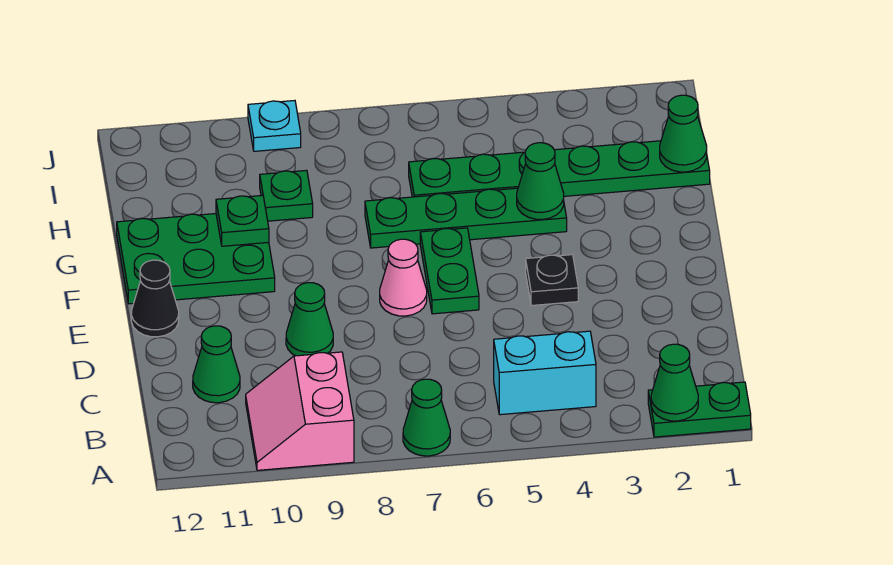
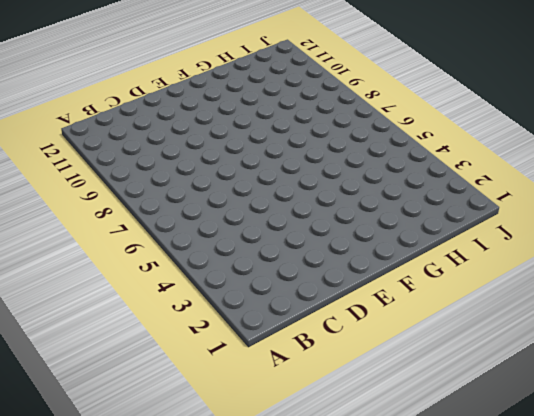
none -> green 1x2 plate [648,382,751,437]
none -> green 1x1 cone [403,379,450,456]
none -> pink 2x2 slope [246,352,354,470]

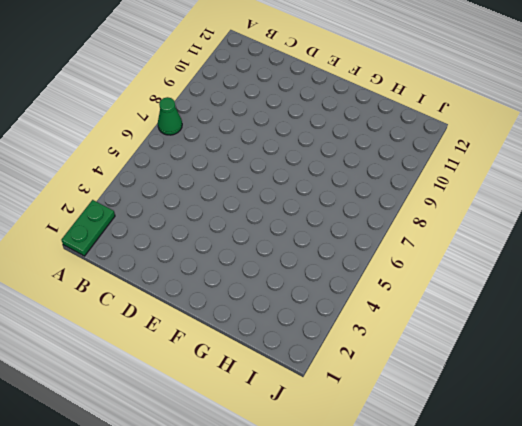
none -> pink 2x2 slope [246,352,354,470]
none -> cyan 1x2 brick [494,331,596,415]
none -> green 1x1 cone [193,326,240,403]

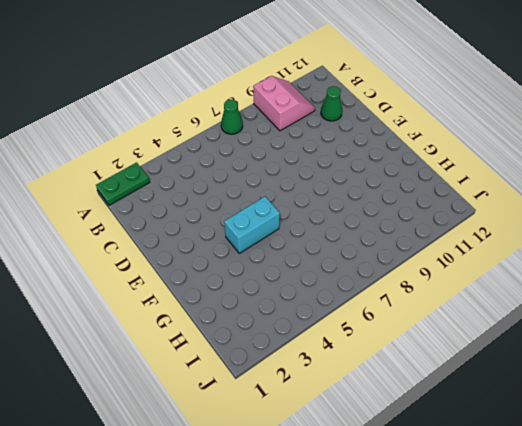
cyan 1x2 brick [224,197,280,253] -> cyan 1x2 brick moved to [494,331,596,415]
none -> green 1x1 cone [286,283,333,356]
none -> black 1x1 plate [526,255,578,306]
none -> green 1x2 plate [420,228,479,314]

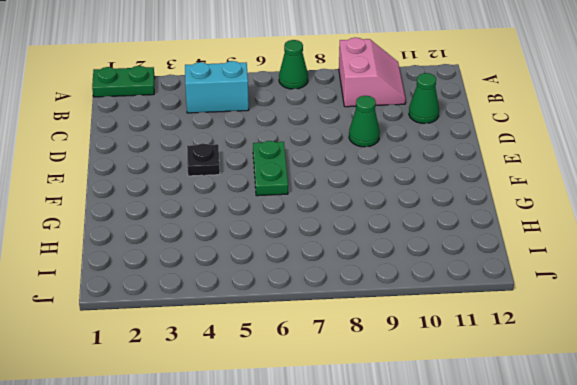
none -> pink 1x1 cone [380,239,427,316]
none -> black 1x1 cone [131,260,179,337]
none -> green 2x3 plate [117,214,275,304]

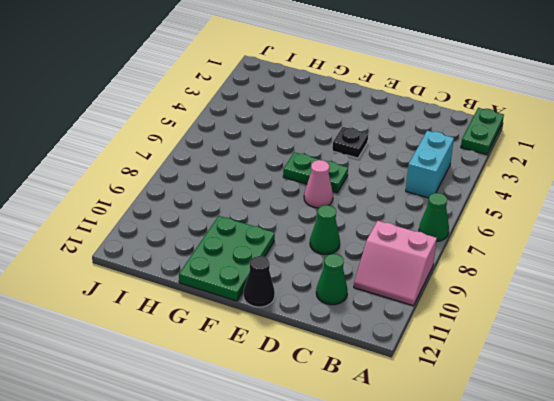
none -> green 1x4 plate [365,188,567,248]
none -> green 1x6 plate [409,141,710,197]
none -> green 1x1 plate [260,170,313,221]

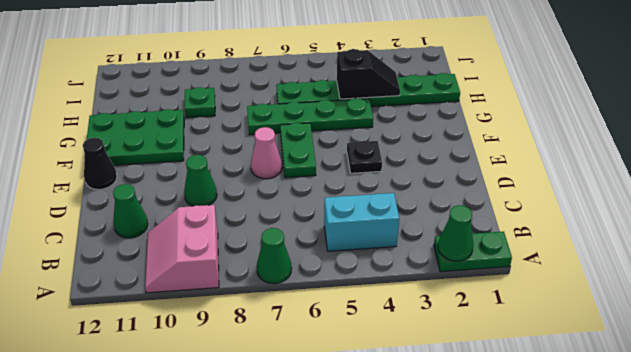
black 1x2 slope [337,49,400,99] -> none
none -> cyan 1x1 plate [248,101,301,151]
none -> green 1x1 cone [517,143,564,219]
none -> green 1x1 plate [216,195,269,246]

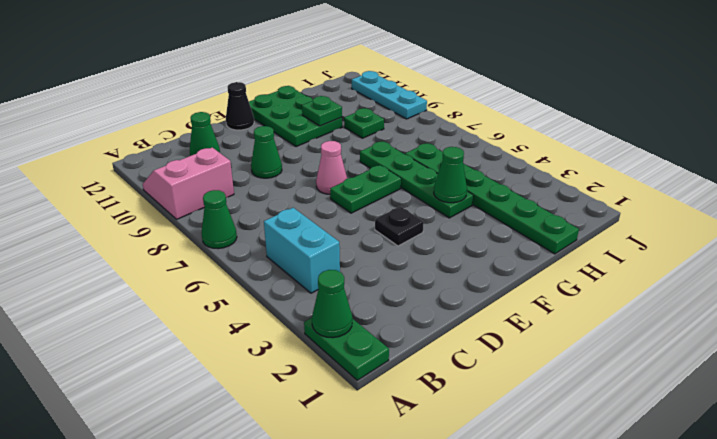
cyan 1x3 plate [352,71,427,119] -> cyan 1x1 plate [248,101,301,151]
none -> green 1x1 cone [660,95,707,172]

